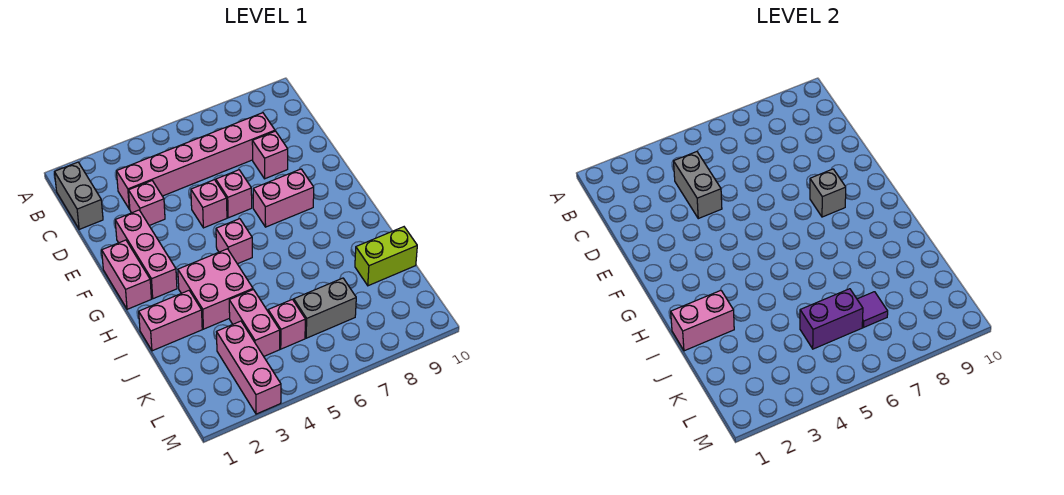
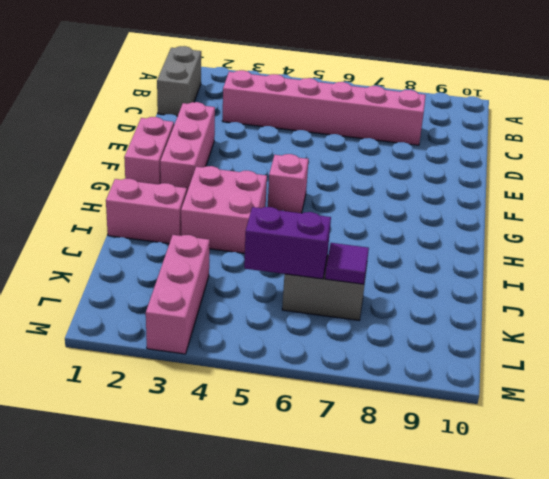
none -> pink 1x1 brick [129,181,165,226]
none -> pink 1x1 brick [252,131,288,179]
none -> pink 1x1 brick [191,180,227,228]

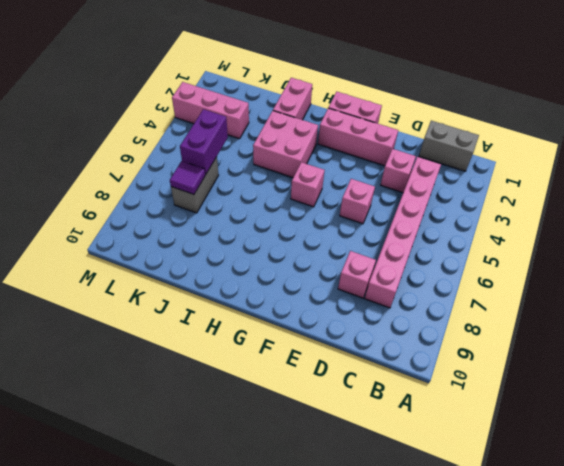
none -> pink 1x1 brick [216,170,252,218]
none -> pink 1x2 brick [253,169,314,227]
none -> pink 1x2 brick [229,290,280,356]

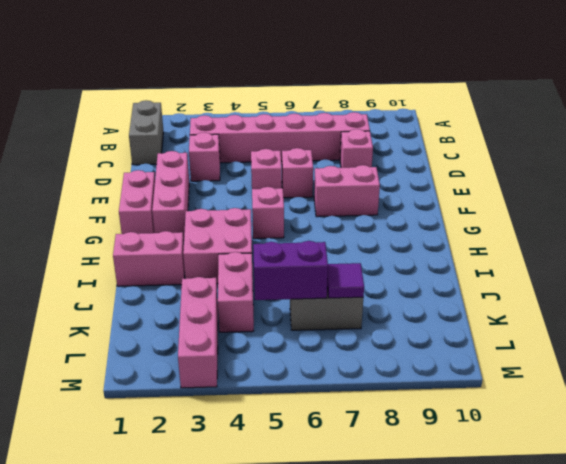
none -> lime 1x2 brick [355,227,417,286]
none -> pink 1x1 brick [268,299,305,349]
none -> grey 1x2 brick [674,152,722,219]

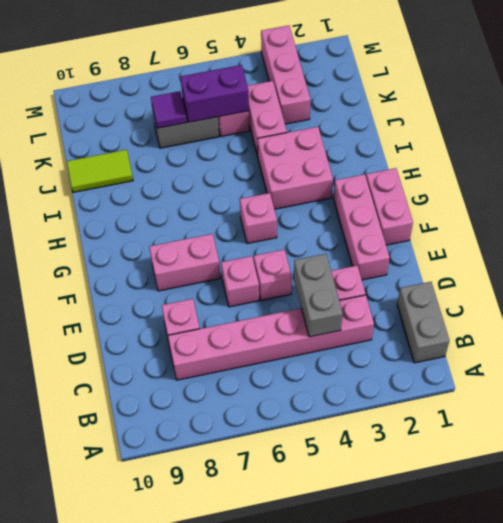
lime 1x2 tile [67,150,133,192] -> lime 1x2 brick [355,227,417,286]
none -> pink 1x2 brick [139,291,202,351]
none -> grey 1x1 brick [810,169,846,217]
none -> pink 1x2 brick [671,290,734,351]

